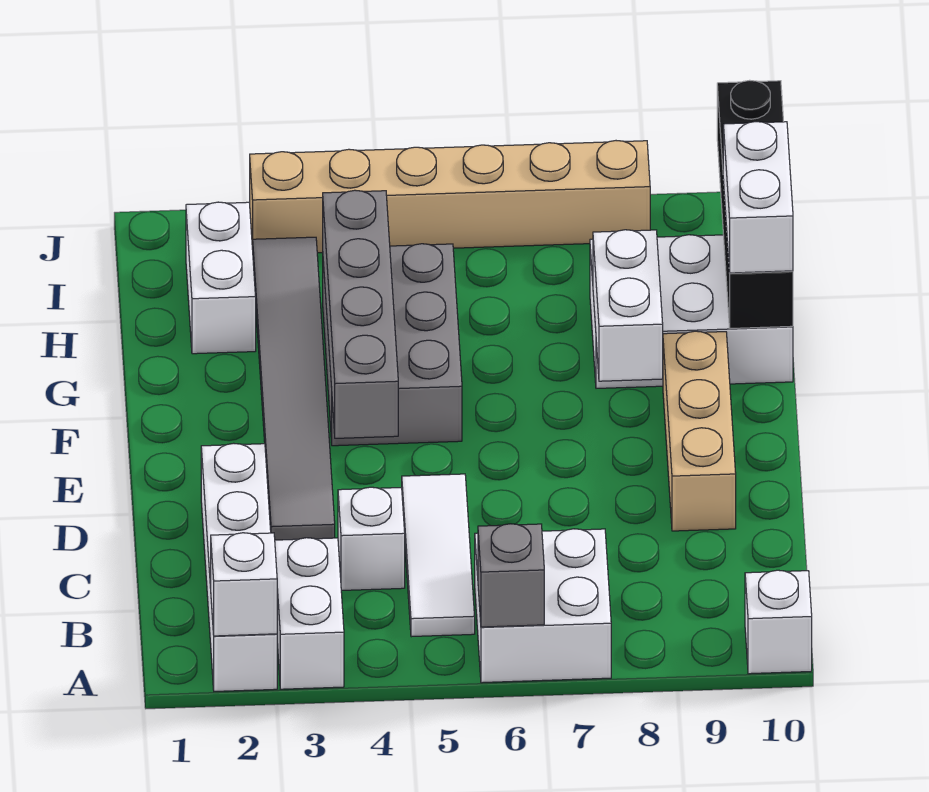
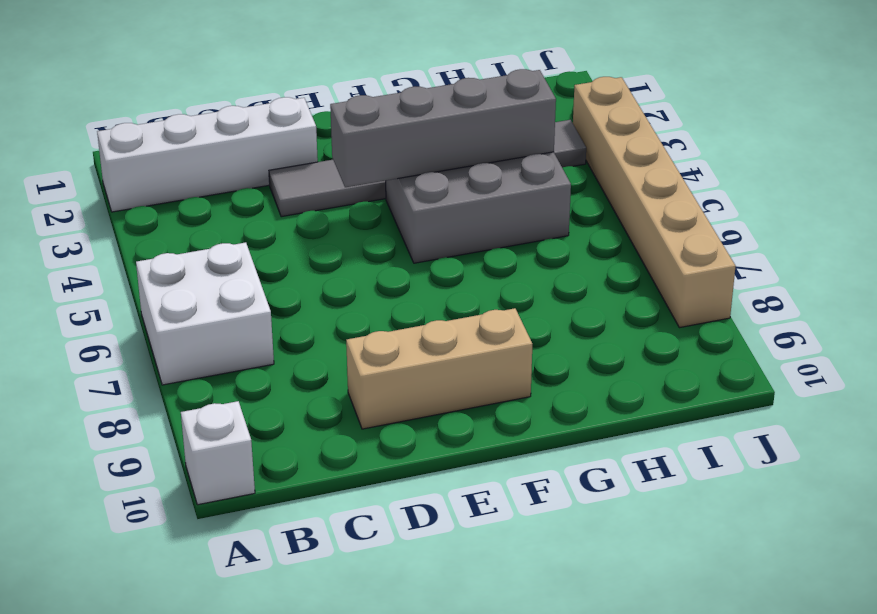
none -> white 1x2 brick [275,538,344,689]
none -> white 1x3 tile [402,474,475,637]
none -> white 1x1 brick [338,487,405,591]

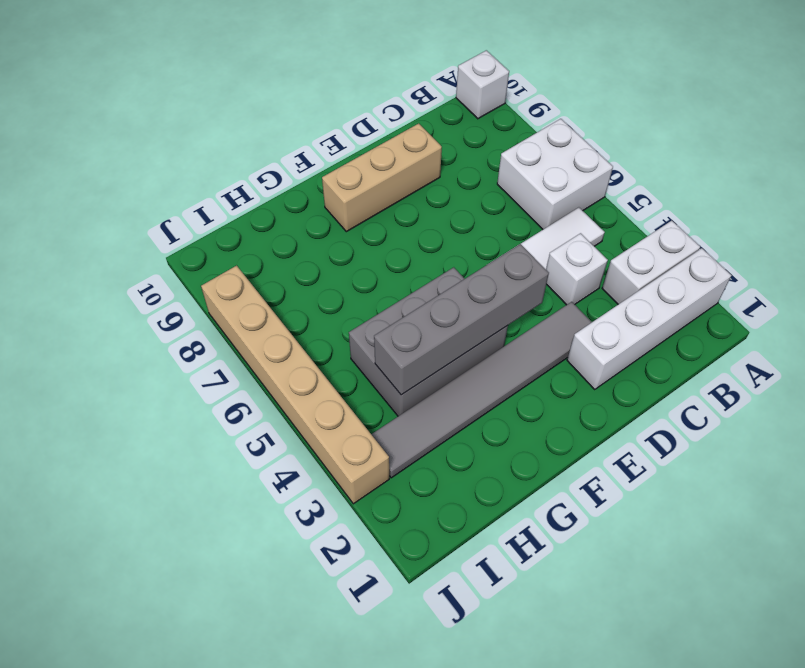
none -> white 2x3 brick [590,235,793,388]
none -> white 1x2 brick [186,202,256,354]
none -> white 1x1 brick [211,533,277,636]

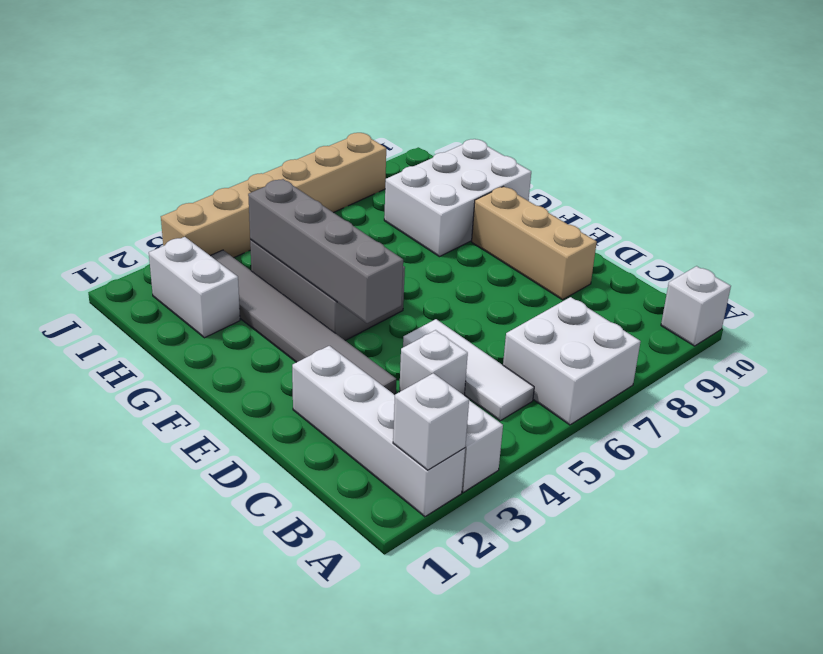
none -> grey 1x1 brick [478,524,544,627]
none -> white 1x2 brick [593,230,663,381]
none -> black 1x4 brick [717,80,793,329]

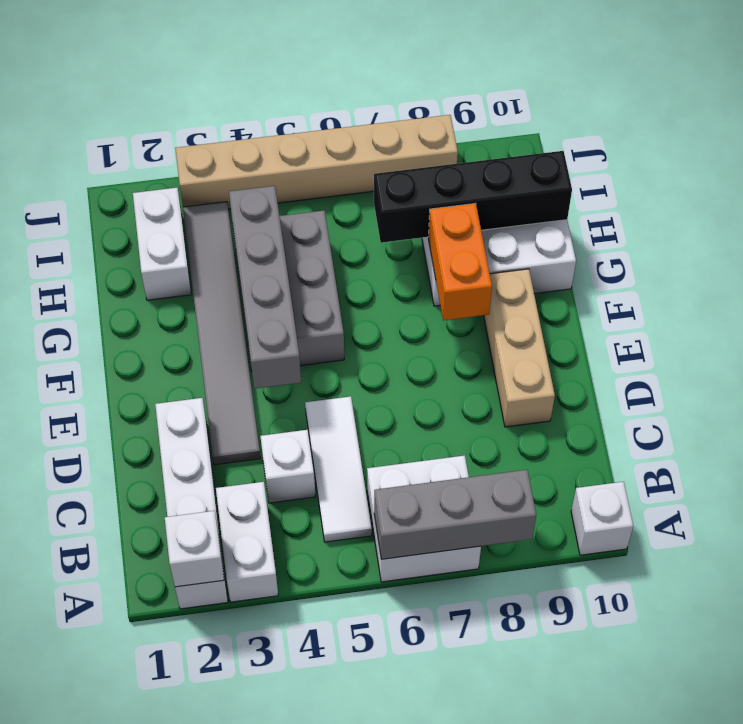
grey 1x3 brick [374,470,536,559] -> grey 1x1 brick [478,524,544,627]
orange 1x2 brick [428,203,492,320] -> white 1x2 brick [593,230,663,381]
black 1x4 brick [374,151,572,243] -> black 1x4 brick turned to [717,80,793,329]
none -> white 1x2 brick [723,122,793,273]

